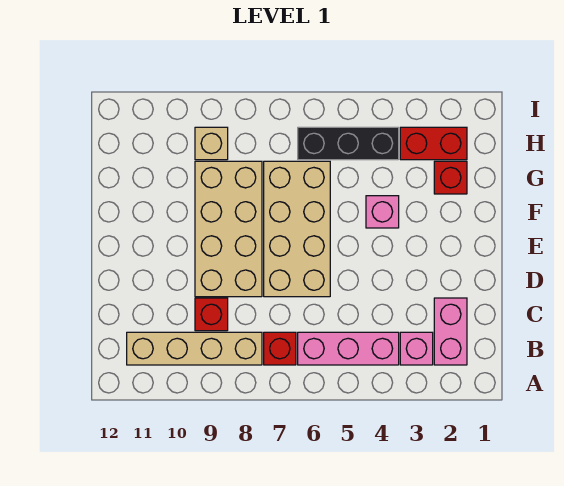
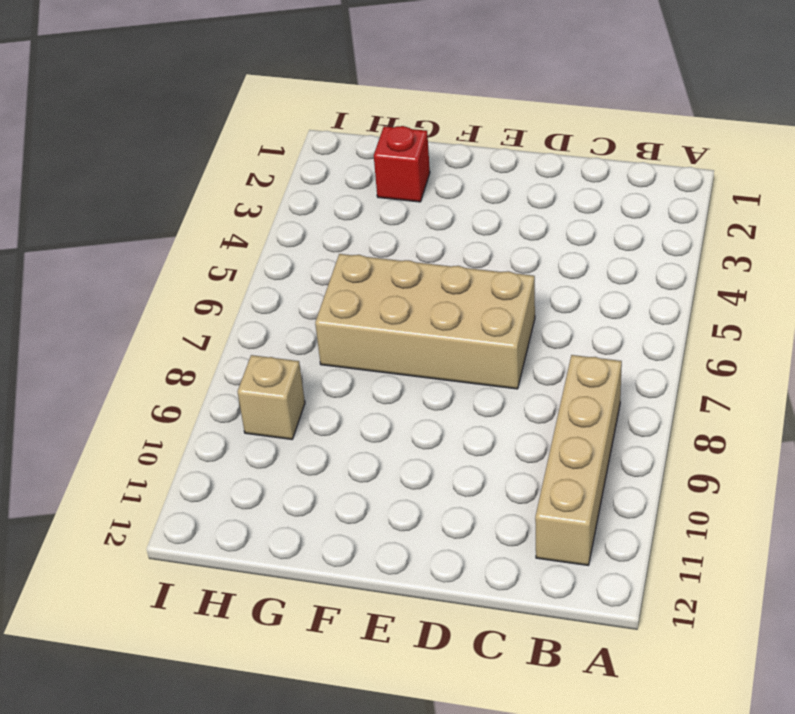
none -> pink 1x2 brick [434,298,467,365]
none -> pink 1x1 brick [400,332,433,365]
none -> pink 1x3 brick [298,332,399,365]

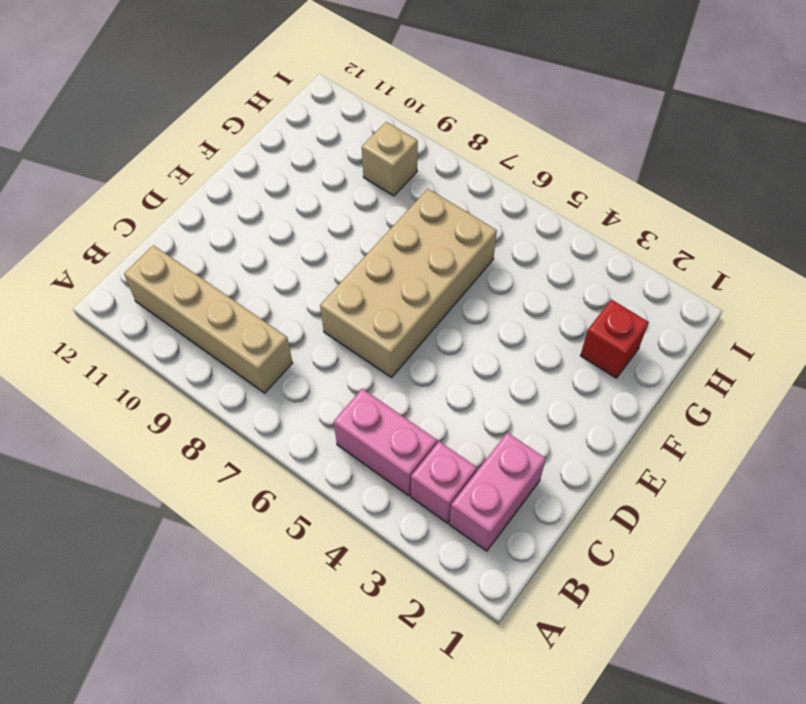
pink 1x2 brick [334,389,437,496] -> pink 1x3 brick [298,332,399,365]
none -> red 1x1 brick [264,332,296,365]
none -> red 1x1 brick [195,298,228,331]
none -> tan 2x4 brick [195,161,262,297]

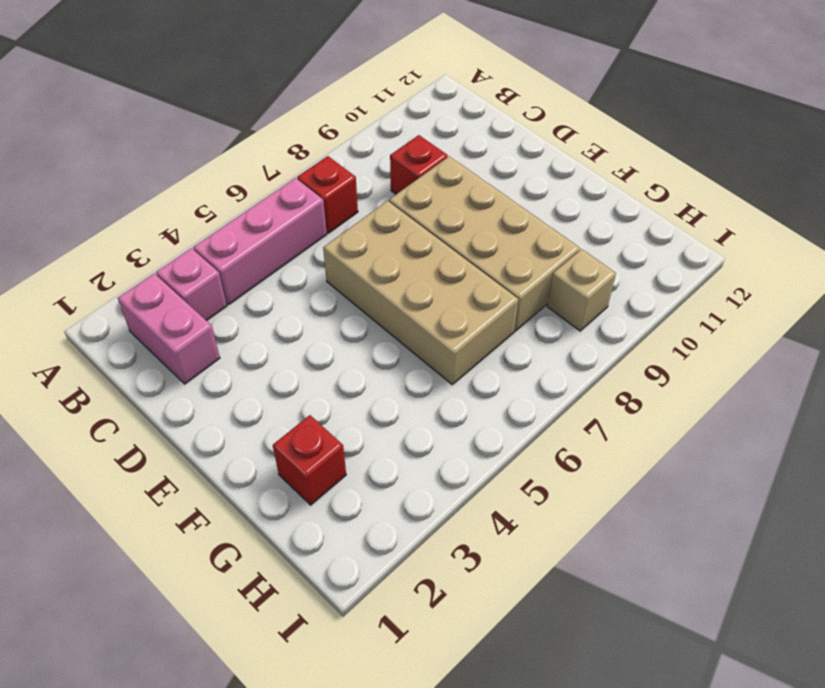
none -> tan 1x4 brick [127,332,262,365]
none -> pink 1x1 brick [366,196,399,228]
none -> red 1x2 brick [400,127,467,160]

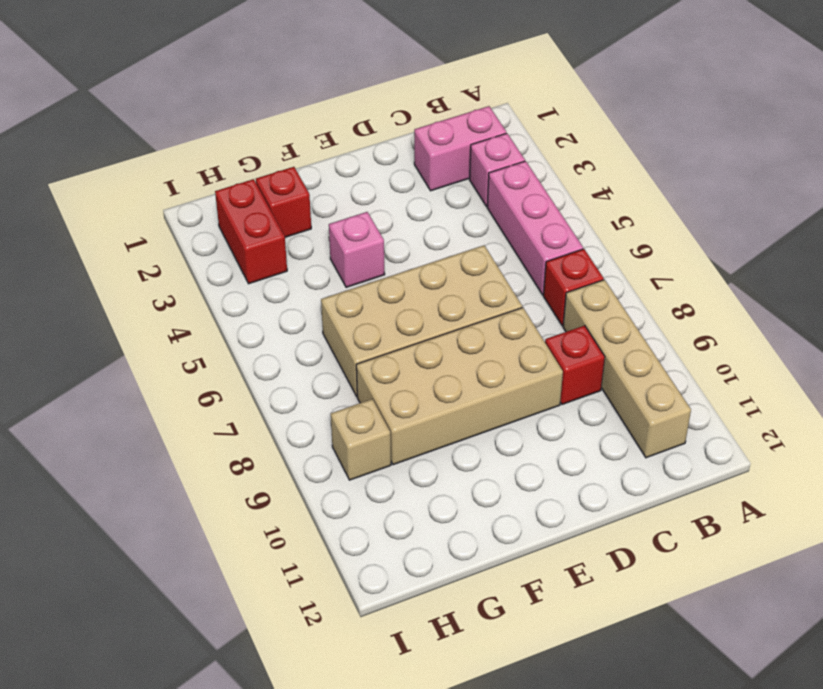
none -> black 1x3 brick [298,127,399,160]

